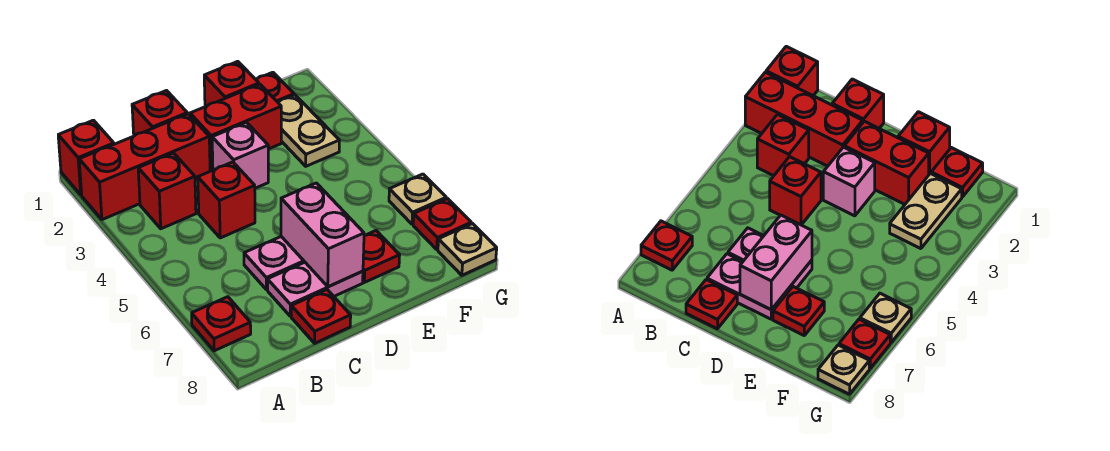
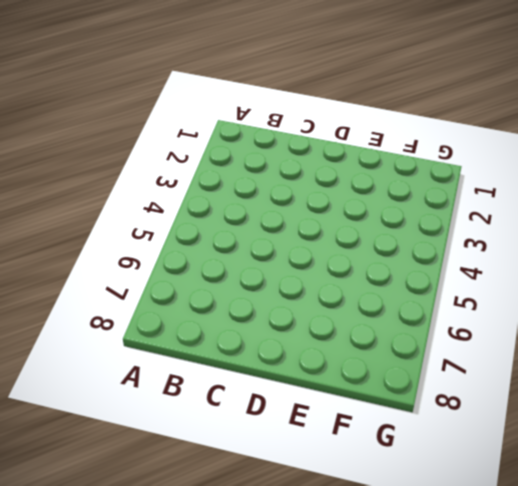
none -> red 1x1 brick [58,120,114,195]
none -> red 1x3 brick [79,114,210,220]
none -> red 1x1 plate [192,297,251,351]

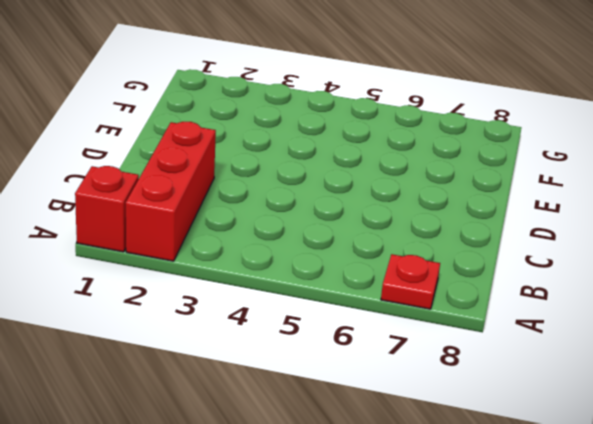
none -> red 1x1 brick [138,153,196,229]
none -> red 1x1 brick [132,91,187,136]
none -> red 1x1 brick [198,162,255,238]

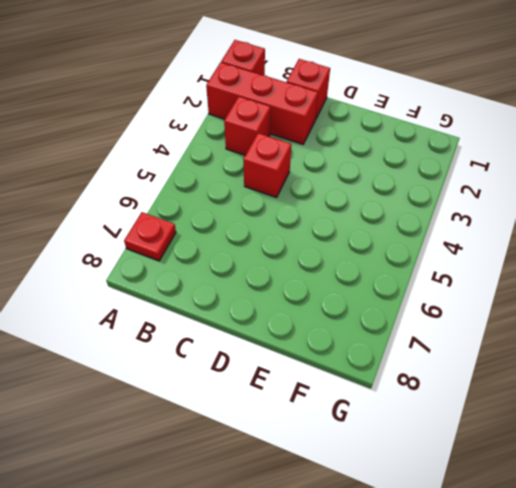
none -> pink 1x2 plate [244,237,304,290]
none -> pink 1x2 plate [267,262,363,316]
none -> red 1x1 plate [291,290,351,343]

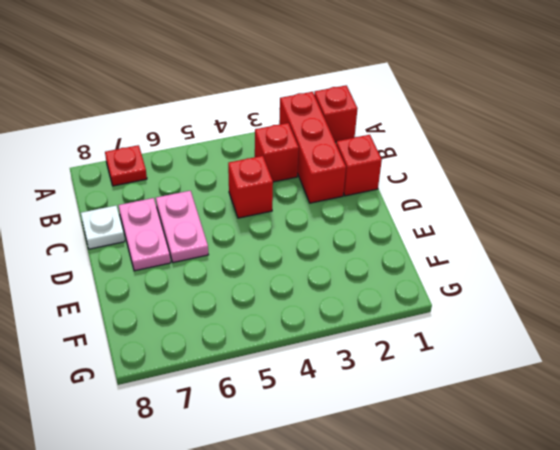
white 1x1 plate [81,206,125,249] -> red 1x1 plate [291,290,351,343]
none -> red 1x2 brick [190,84,281,171]
none -> pink 1x1 brick [212,122,268,188]
none -> red 1x1 brick [204,61,259,107]

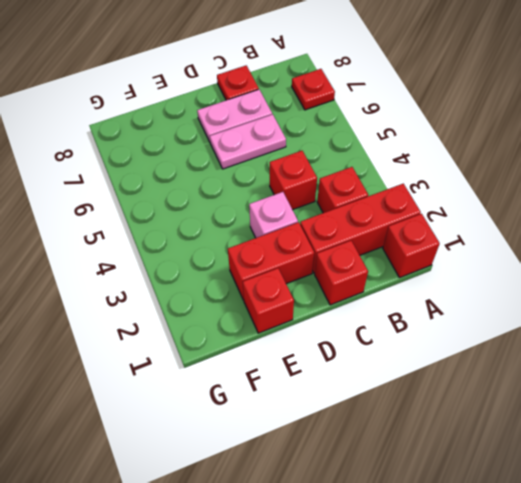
none -> red 1x1 plate [363,231,400,282]
none -> red 1x1 plate [256,72,294,102]
none -> tan 1x2 plate [278,95,339,166]

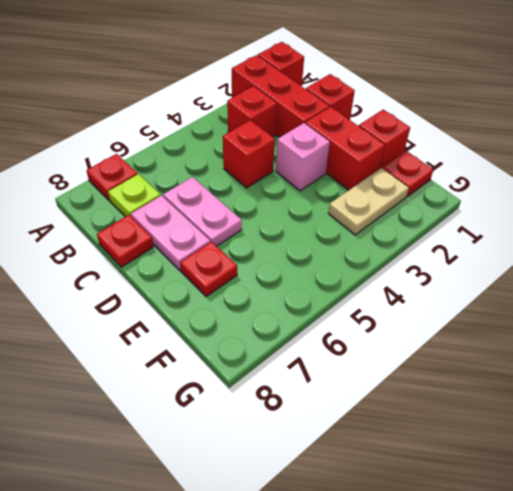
lime 1x1 plate [108,174,161,217] -> none
none -> tan 1x1 plate [389,174,446,224]
none -> red 1x1 plate [413,199,471,249]
none -> tan 1x1 plate [438,224,497,275]

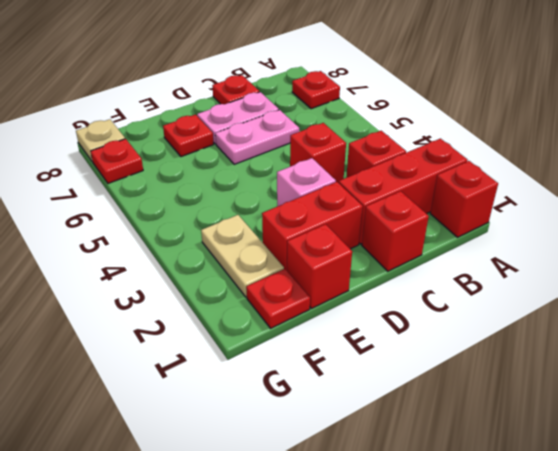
none -> tan 1x1 plate [389,174,446,224]
none -> pink 1x2 brick [281,183,364,287]

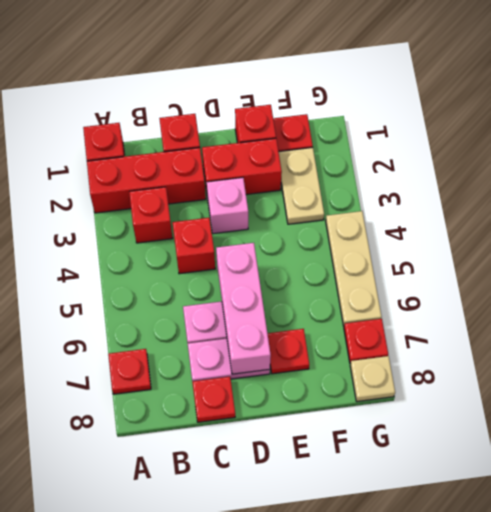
pink 1x3 brick [216,243,271,374] -> pink 1x2 brick [281,183,364,287]
tan 1x3 plate [326,211,382,326] -> tan 1x1 plate [389,174,446,224]

